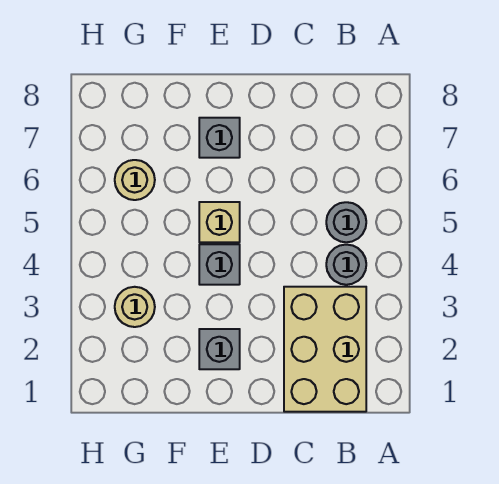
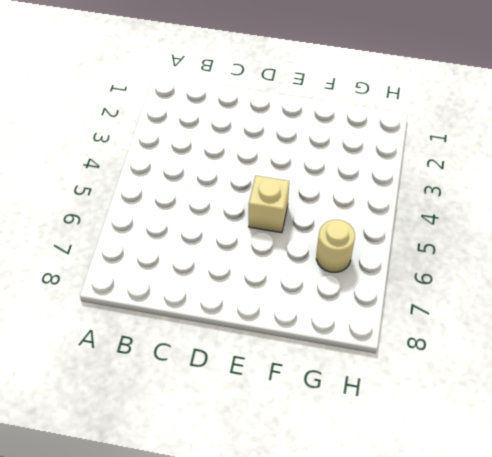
none -> tan 2x3 brick [284,287,366,412]
none -> grey 1x1 round brick [326,245,366,285]

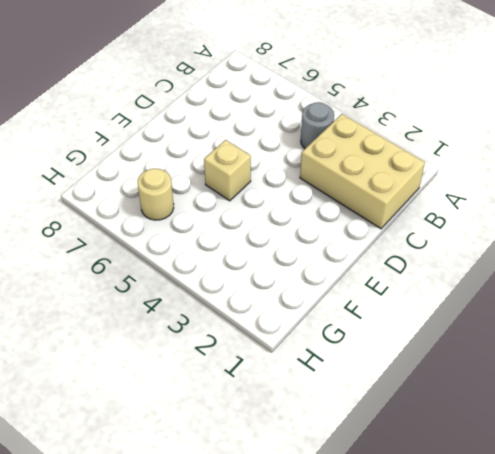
none -> grey 1x1 round brick [326,202,366,242]
none -> grey 1x1 brick [199,329,240,369]

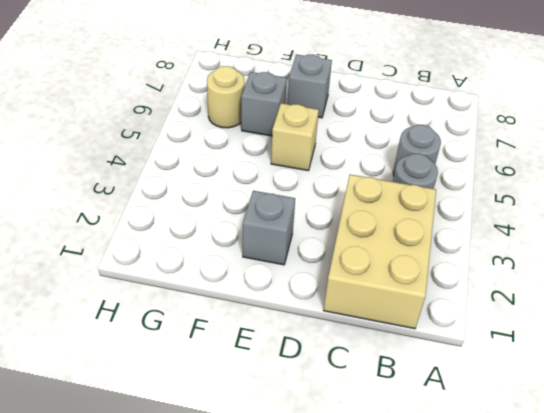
grey 1x1 brick [241,72,287,136] -> grey 1x1 brick moved to [199,244,240,285]
none -> tan 1x1 round brick [115,287,155,327]

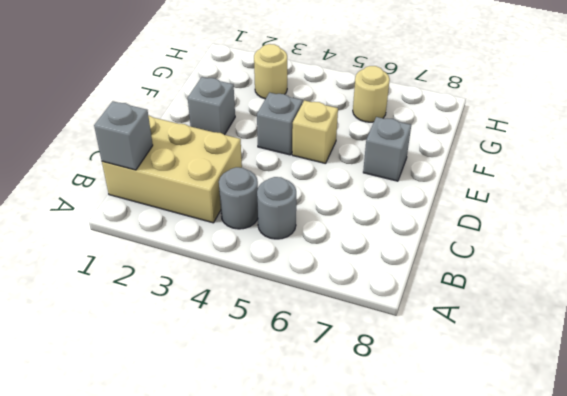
grey 1x1 brick [94,101,153,170] -> none

